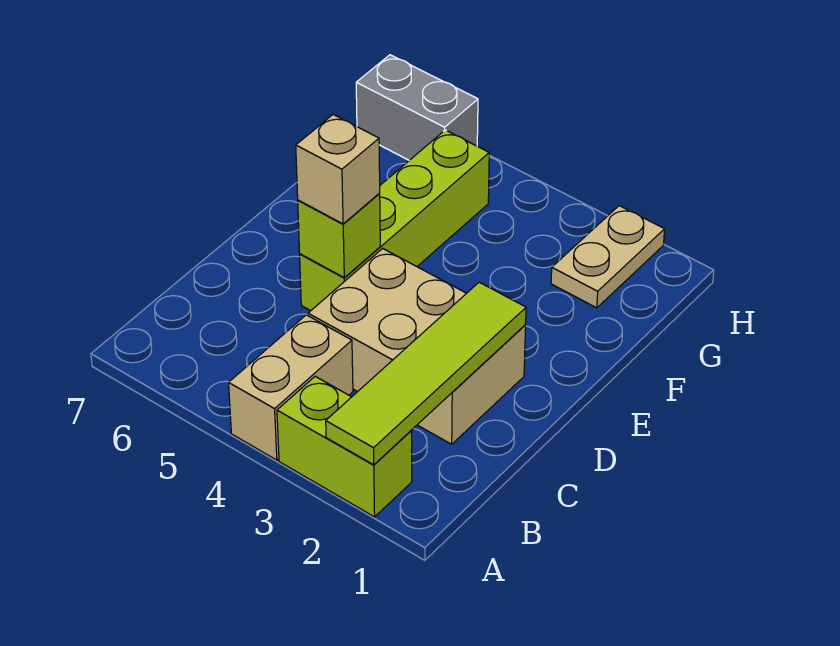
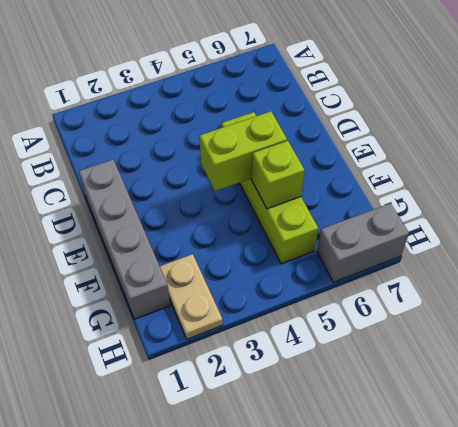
grey 1x4 brick [79,160,170,319] -> none
lime 1x2 brick [200,111,287,191] -> lime 1x2 brick moved to [277,376,412,517]
lime 1x1 brick [252,141,305,209] -> lime 1x1 brick moved to [298,194,380,277]
none -> tan 1x2 brick [229,315,353,460]
none -> tan 2x3 brick [308,248,526,444]

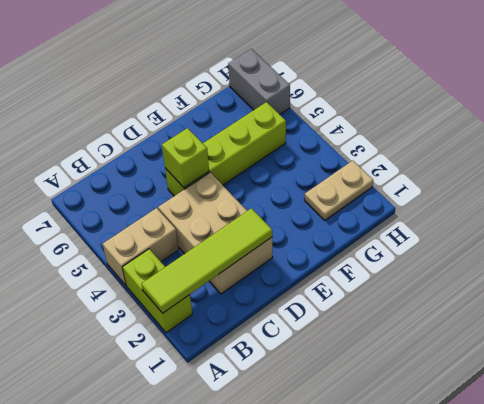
none -> tan 1x1 brick [296,115,380,224]

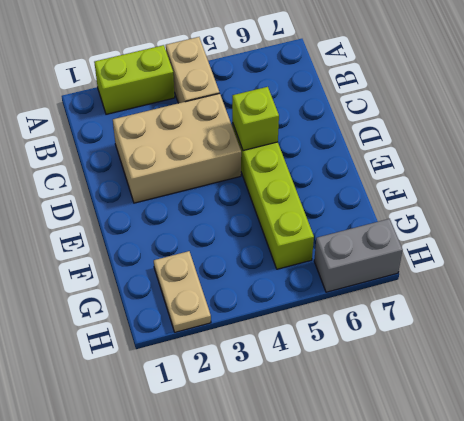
none -> lime 1x4 tile [326,282,526,465]
none -> tan 1x1 brick [296,115,380,224]

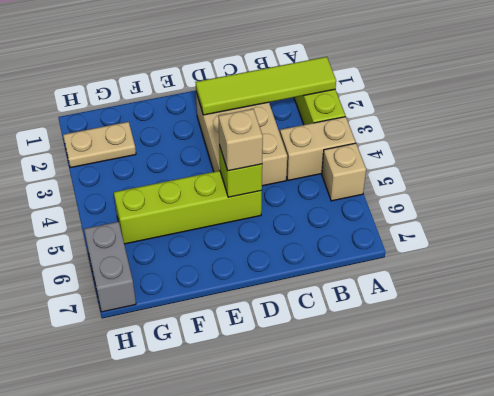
tan 1x1 brick [322,143,366,201] -> none

